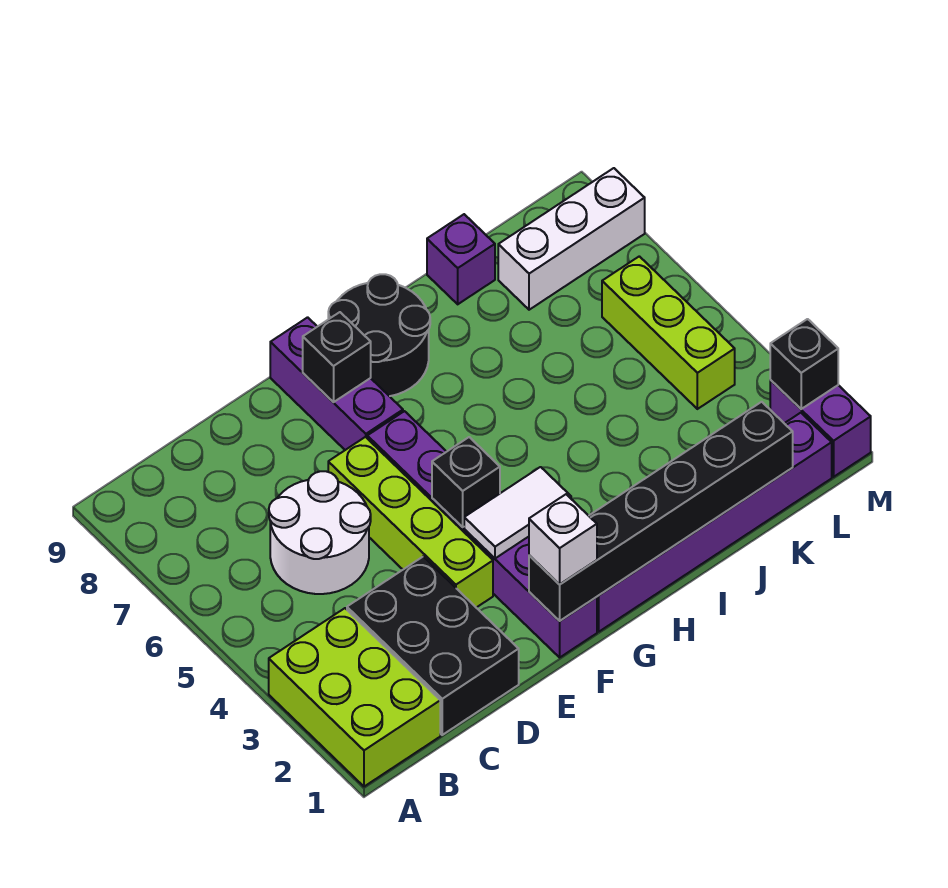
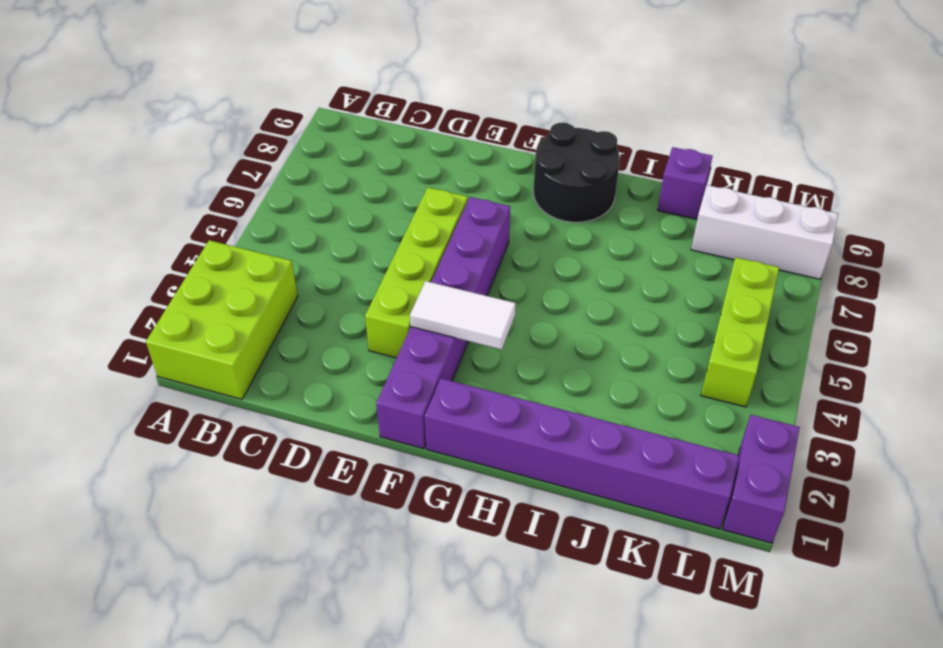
none -> black 2x3 brick [347,557,519,735]
none -> white 2x2 round brick [269,471,371,594]
none -> purple 1x3 brick [270,317,403,450]

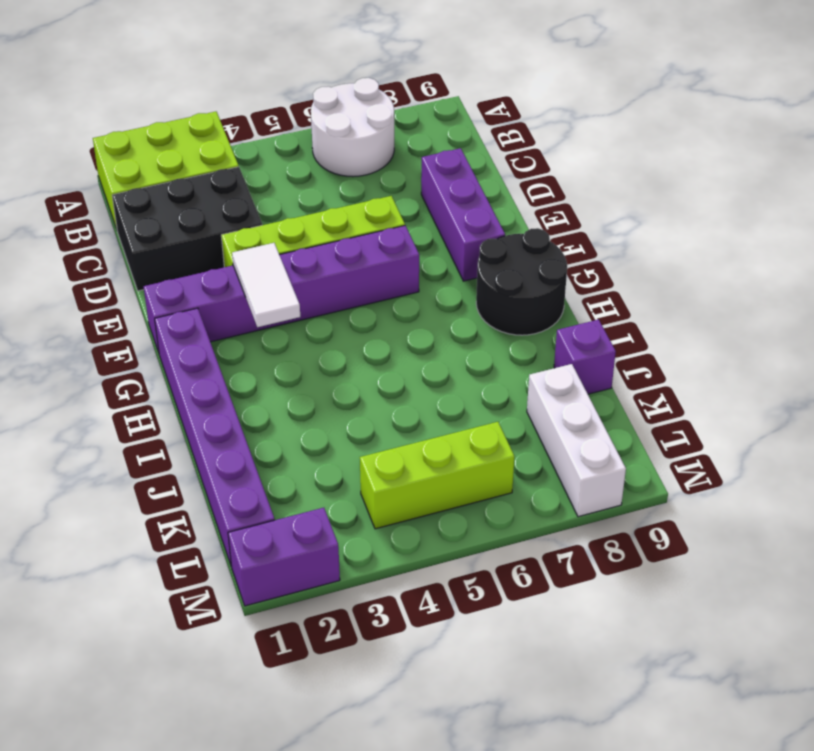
white 2x2 round brick [311,78,394,177] -> white 2x2 round brick moved to [269,471,371,594]
purple 1x3 brick [421,148,505,281] -> purple 1x3 brick turned to [270,317,403,450]
none -> black 1x6 brick [529,402,793,621]
none -> black 1x1 brick [432,437,500,527]
none -> black 1x1 brick [303,312,371,402]

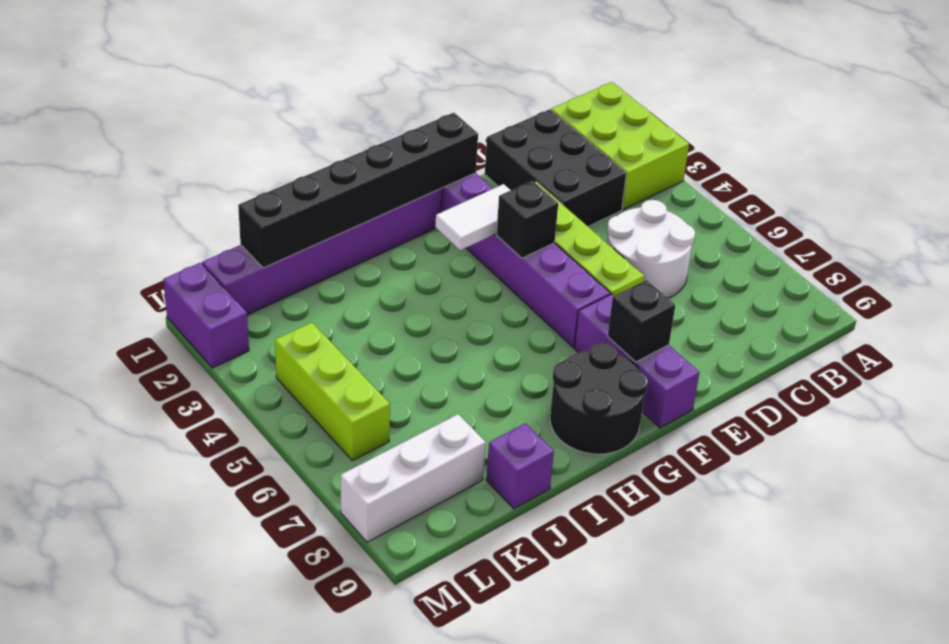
none -> black 1x1 brick [770,319,838,409]
none -> white 1x1 brick [529,494,597,584]

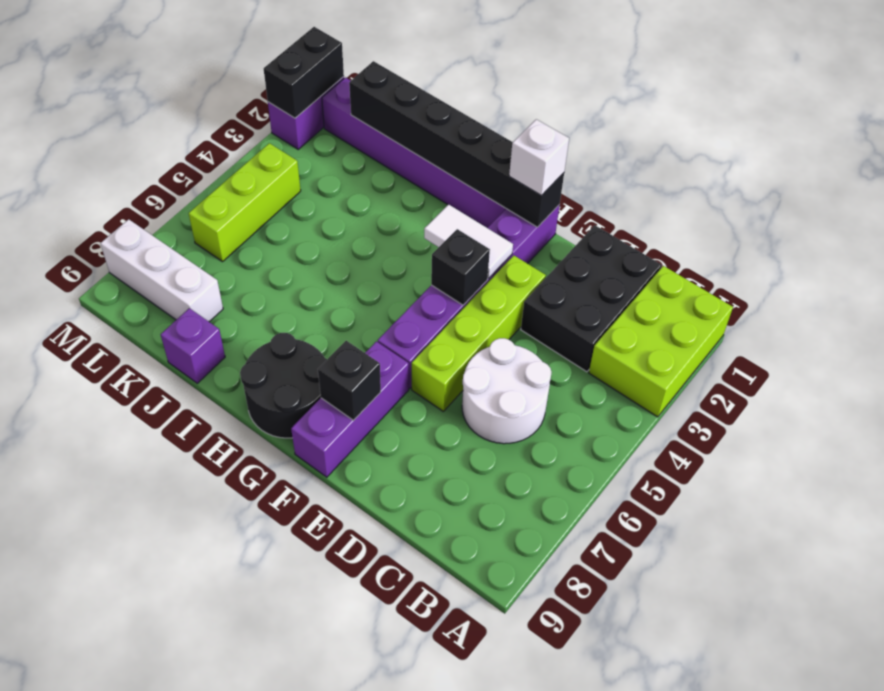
black 1x2 brick [264,27,344,118] -> black 1x1 brick [770,319,838,409]

